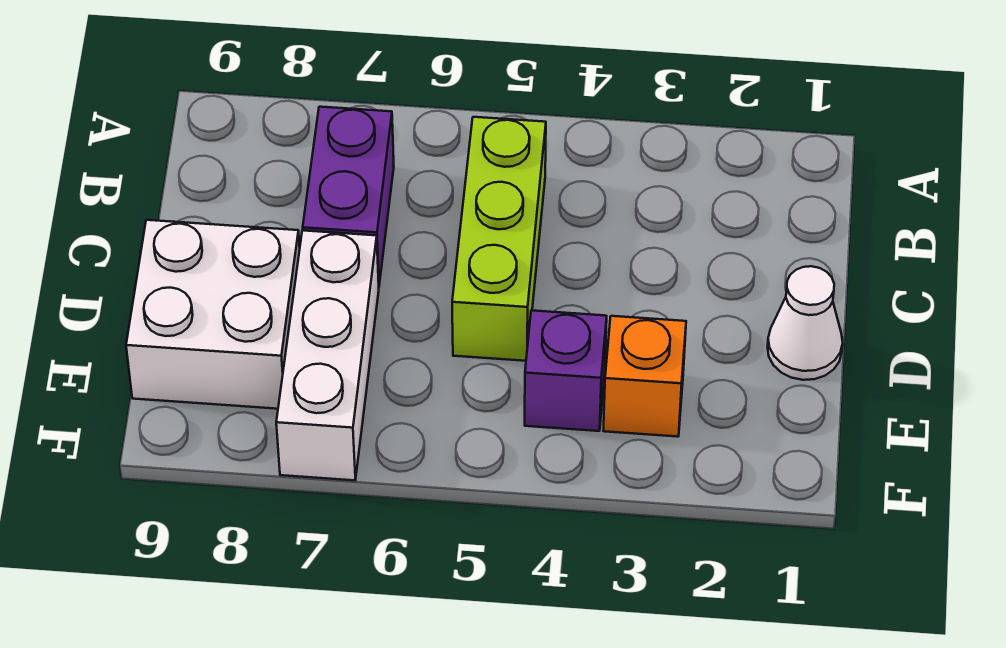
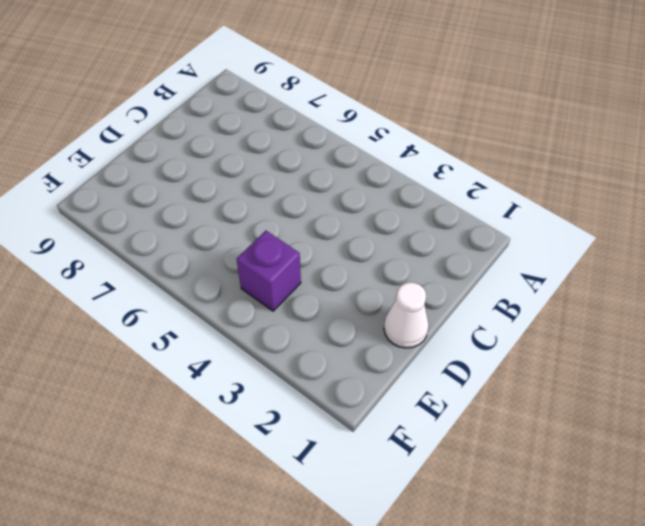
none -> lime 1x3 brick [452,117,546,361]
none -> purple 1x2 brick [303,107,394,284]

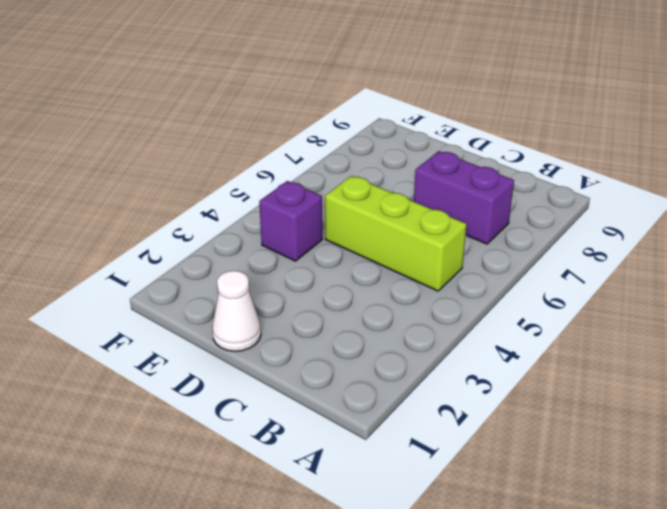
none -> white 1x3 brick [276,230,379,480]
none -> white 2x2 brick [126,220,300,409]

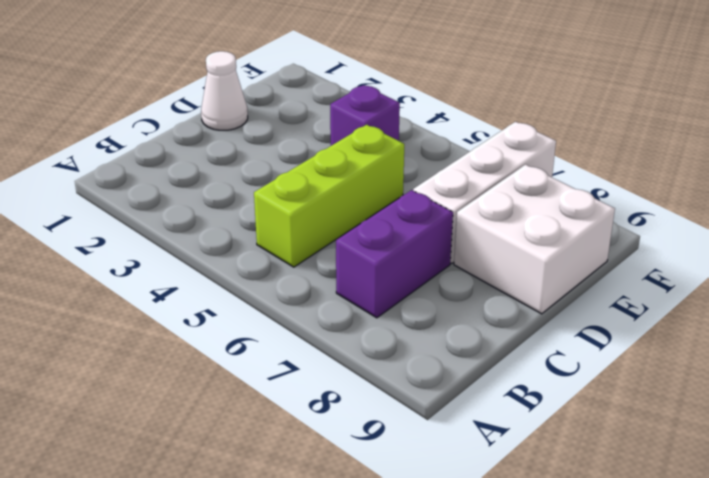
none -> orange 1x1 brick [603,316,686,437]

